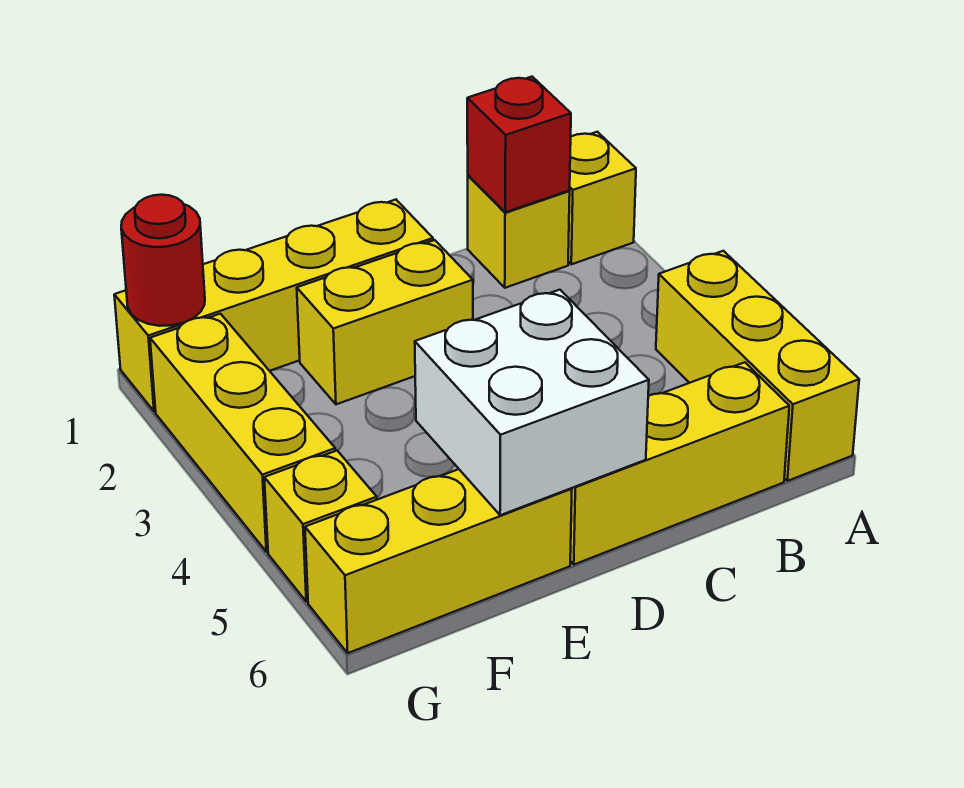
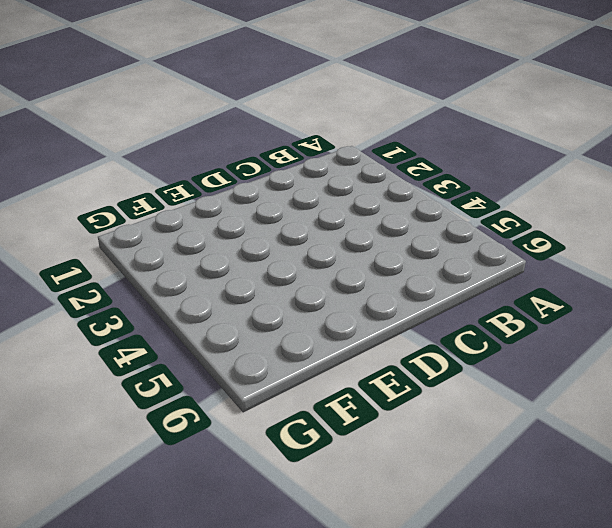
none -> yellow 1x1 brick [568,132,636,264]
none -> yellow 1x3 brick [656,251,859,481]
none -> yellow 1x1 brick [468,175,570,288]

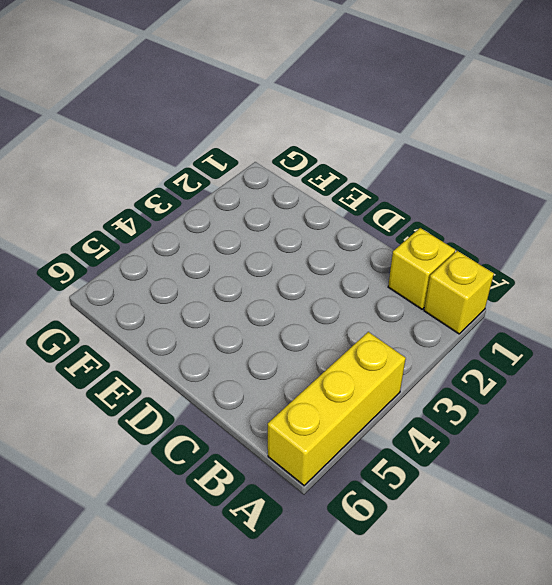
none -> yellow 1x3 brick [570,362,789,565]
none -> yellow 1x4 brick [114,200,433,412]
none -> yellow 1x2 brick [297,240,473,404]

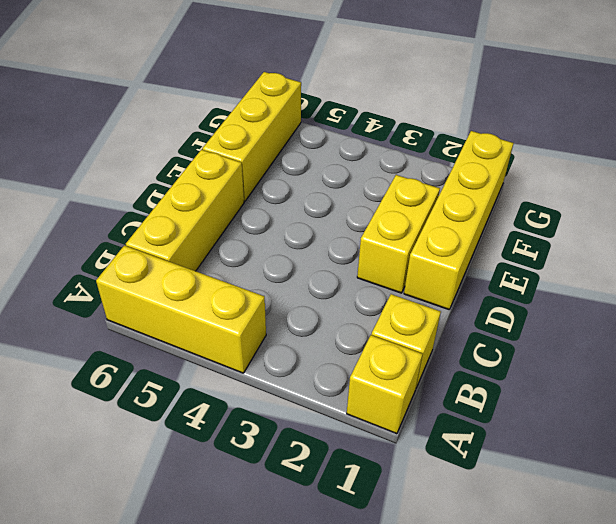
none -> yellow 1x3 brick [150,314,335,552]
none -> yellow 1x1 brick [264,451,377,602]
none -> red 1x1 brick [467,77,571,212]

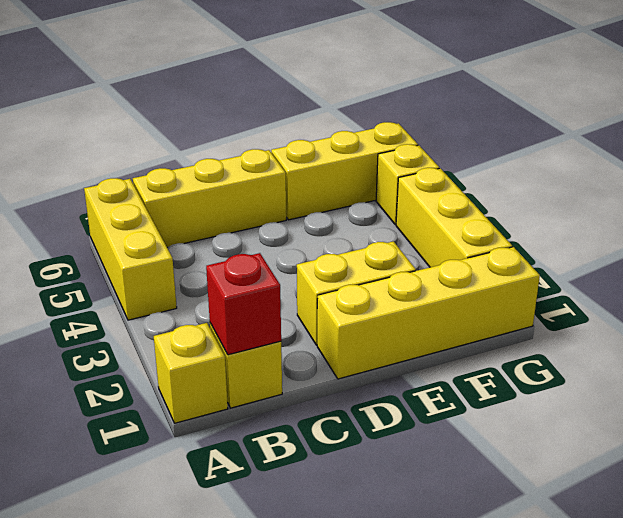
none -> white 2x2 brick [415,290,649,515]
none -> red 1x1 round brick [121,195,205,326]

